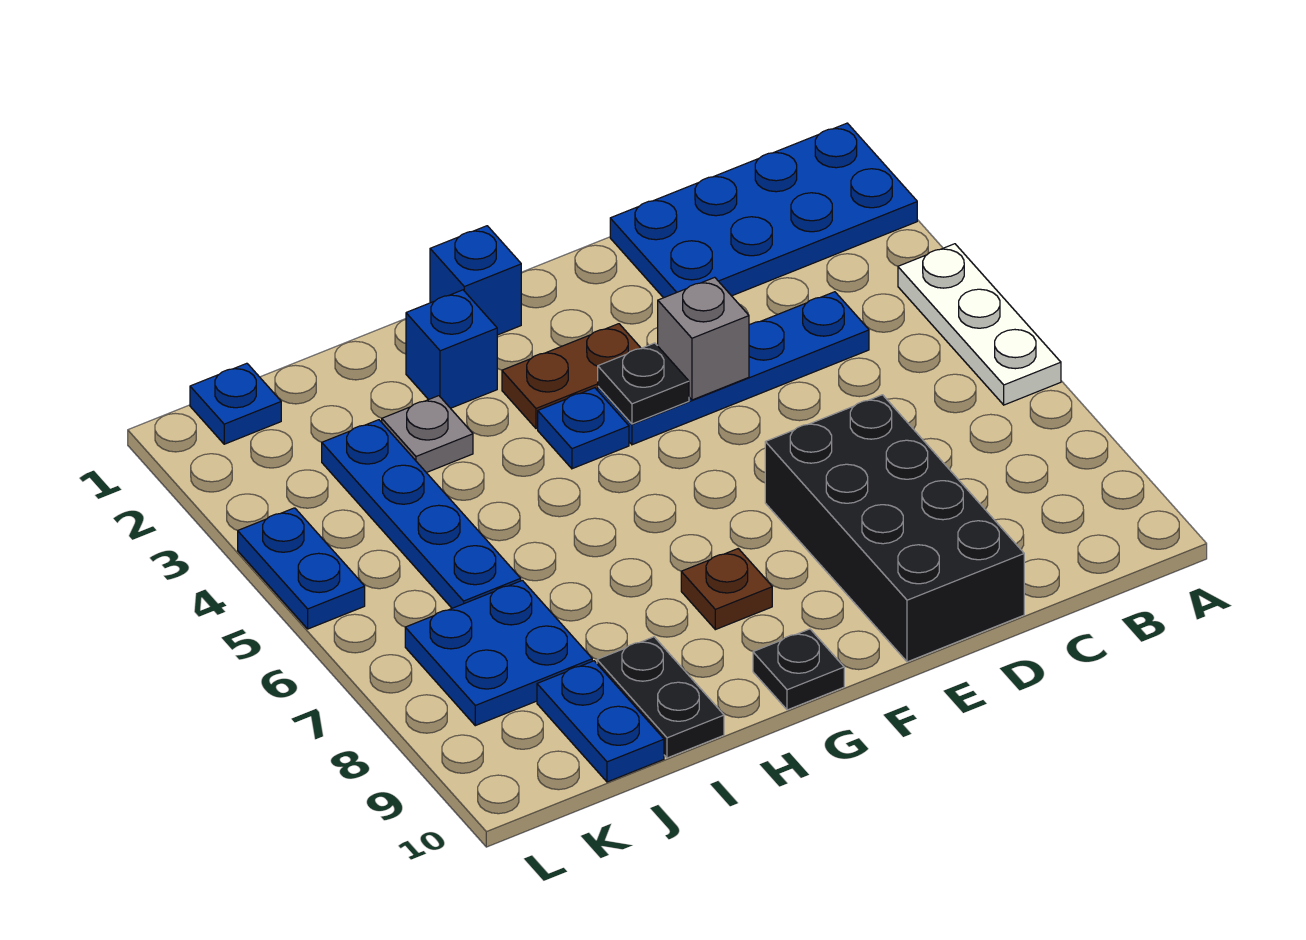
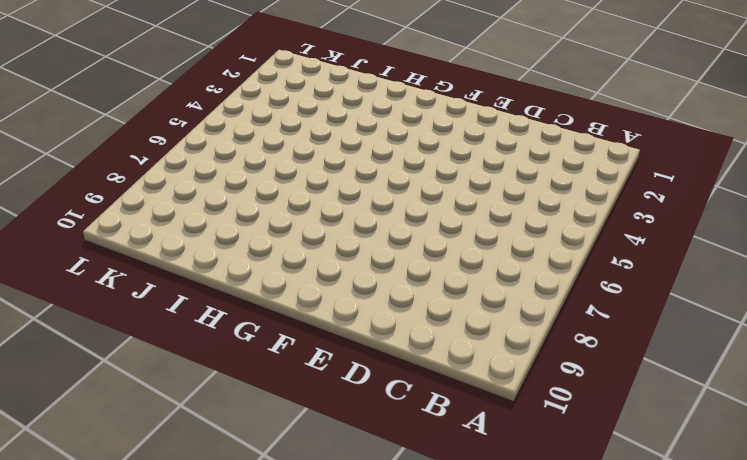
none -> blue 2x4 plate [610,123,917,298]
none -> white 1x3 plate [898,244,1061,405]
none -> blue 1x4 plate [598,292,869,445]

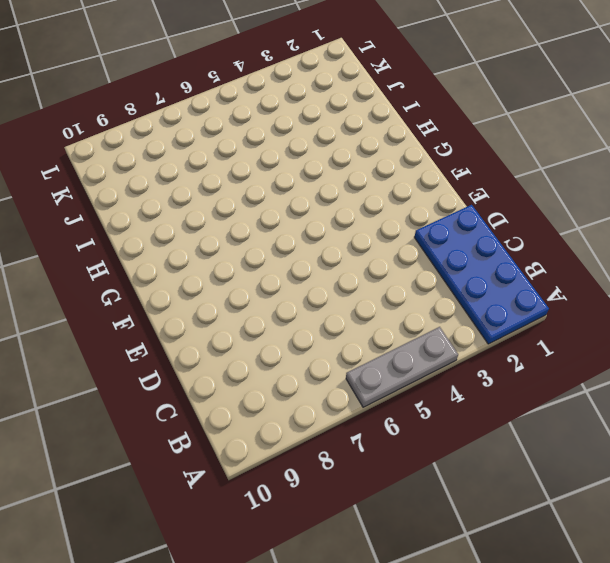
grey 1x3 plate [346,327,458,407] -> white 1x3 plate [898,244,1061,405]
none -> blue 1x4 plate [598,292,869,445]
none -> black 2x4 brick [765,395,1024,662]
none -> brown 1x2 plate [502,324,641,429]

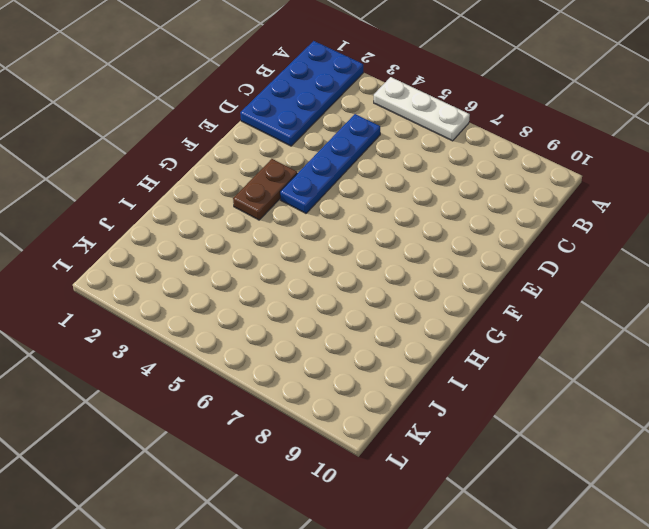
none -> black 2x4 brick [765,395,1024,662]
none -> blue 1x1 brick [430,226,521,335]
none -> blue 1x1 plate [538,388,629,469]

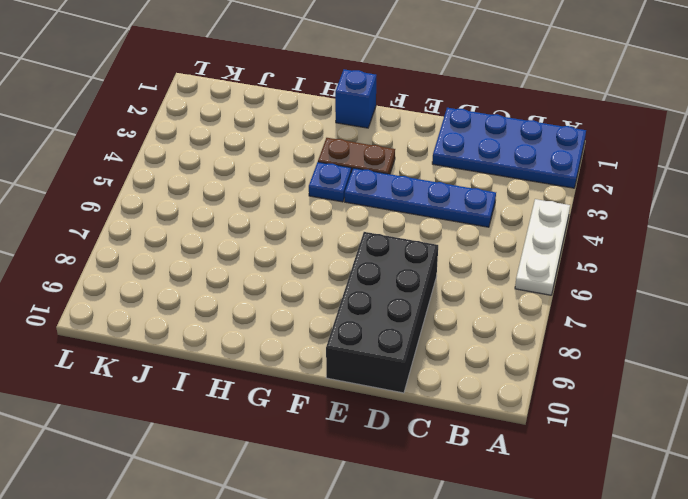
none -> brown 1x1 plate [681,549,772,630]
none -> black 1x1 plate [753,629,844,710]
none -> blue 1x1 brick [406,290,497,408]

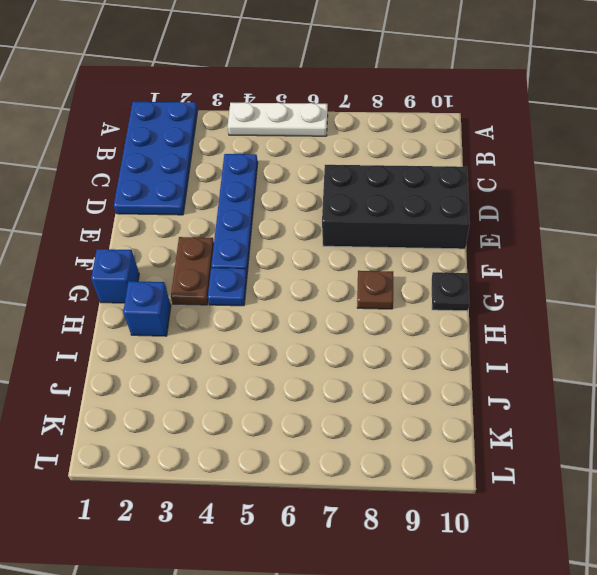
none -> grey 1x1 plate [382,396,473,473]
none -> black 1x2 plate [597,637,724,758]
none -> blue 1x4 plate [322,420,521,608]

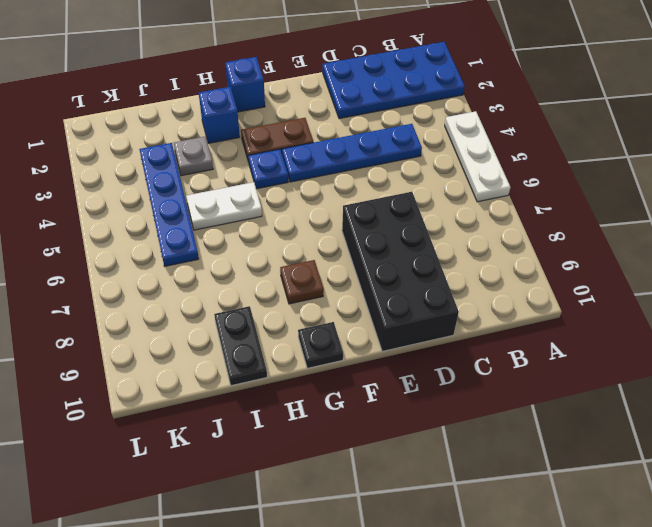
white 1x2 plate [186,182,262,230] -> none
none -> blue 2x2 plate [405,580,592,726]
none -> blue 1x2 plate [537,661,664,782]
none -> blue 1x1 plate [190,363,281,444]

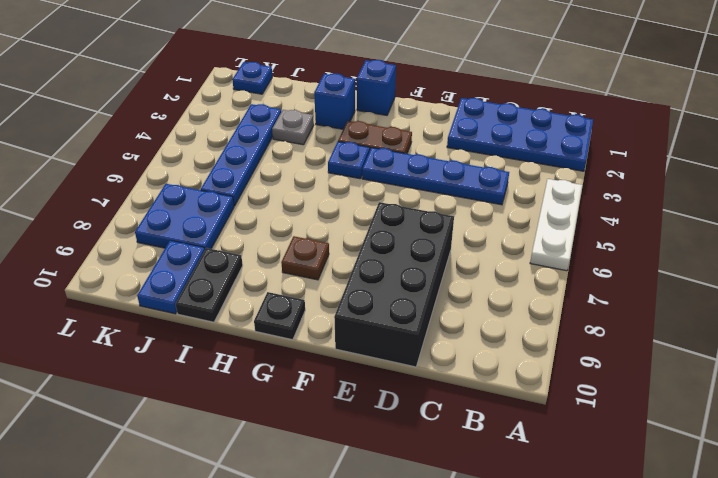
none -> blue 1x2 plate [238,508,365,629]
none -> grey 1x1 brick [658,277,749,400]
none -> black 1x1 plate [598,343,689,424]

